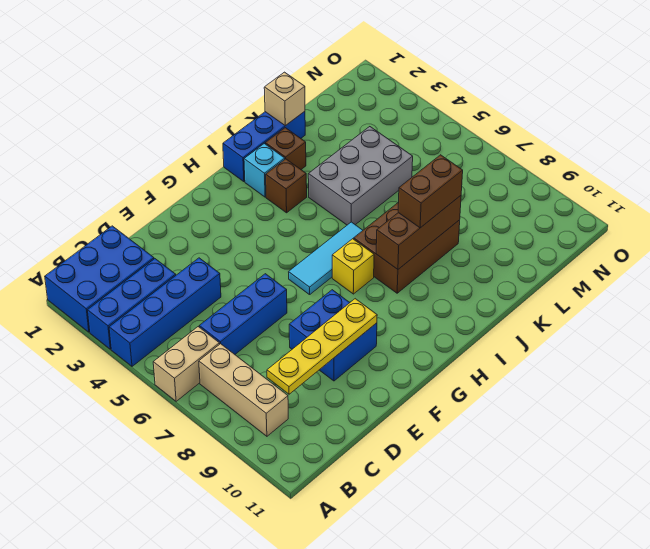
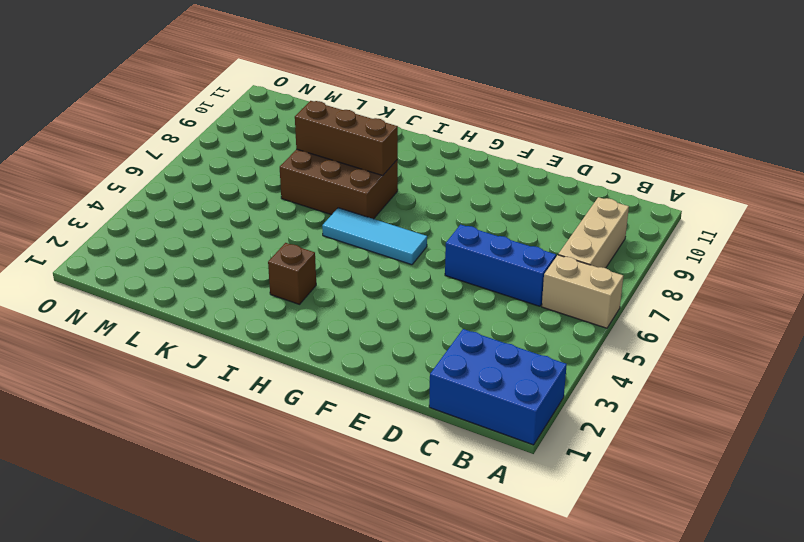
none -> blue 1x3 brick [88,259,176,349]
none -> blue 1x4 brick [109,258,221,366]
none -> blue 2x2 brick [289,290,377,381]

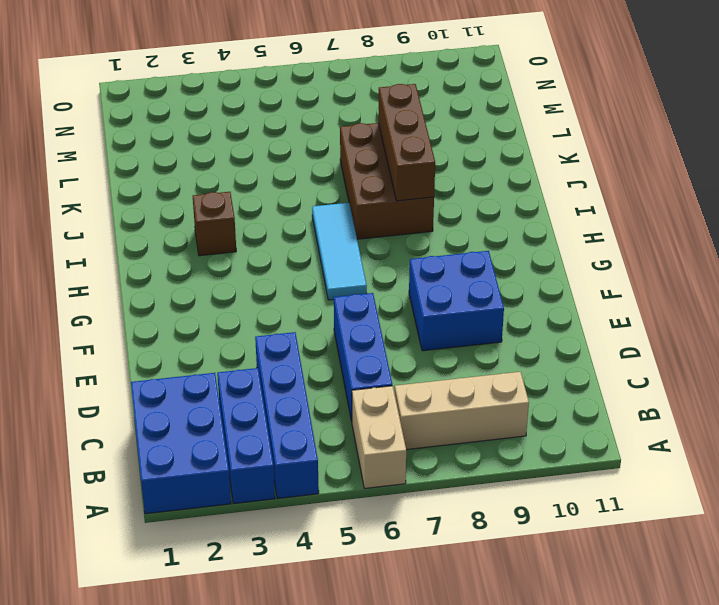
none -> yellow 1x1 brick [332,239,374,294]
none -> blue 1x3 brick [223,111,305,182]
none -> cyan 1x1 brick [244,144,285,197]

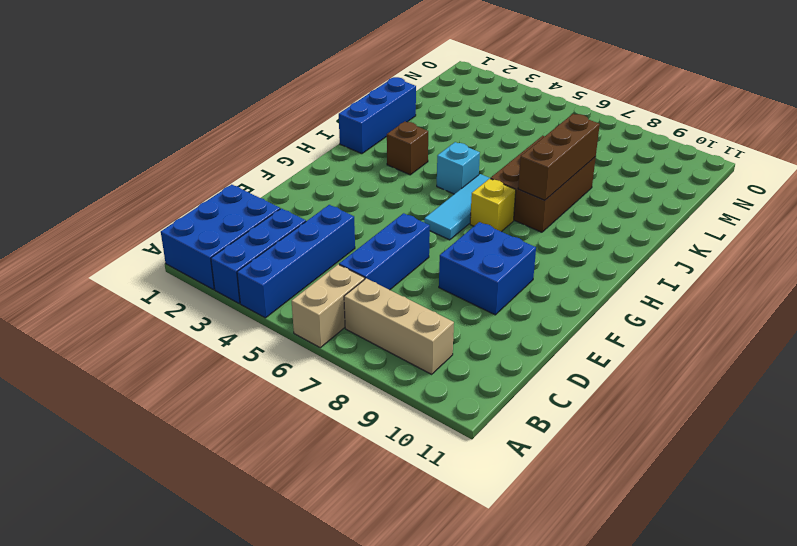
cyan 1x1 brick [437,142,480,194] -> cyan 1x1 brick moved to [244,144,285,197]
none -> brown 1x1 brick [265,128,306,169]
none -> grey 2x3 brick [308,127,413,225]
none -> yellow 1x4 plate [267,299,377,394]

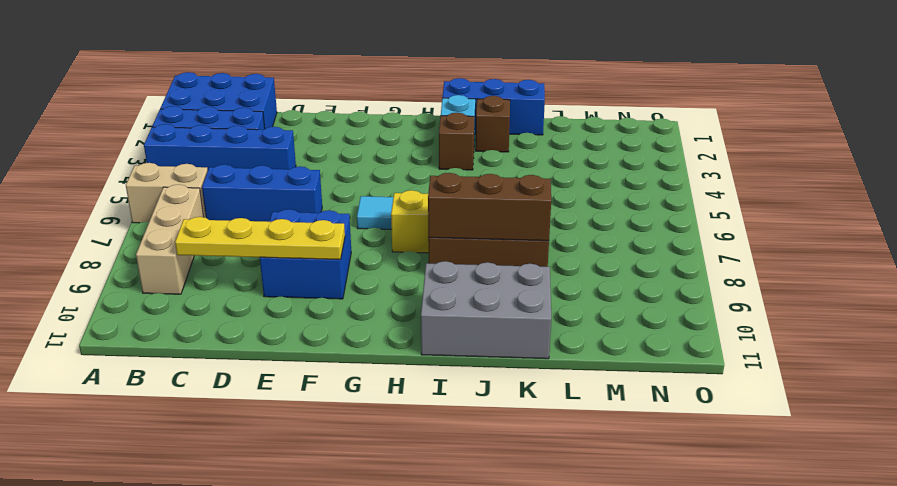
grey 2x3 brick [421,261,551,359] -> grey 2x3 brick moved to [308,127,413,225]
none -> tan 1x1 brick [264,72,305,126]
none -> brown 1x2 brick [398,155,463,228]

